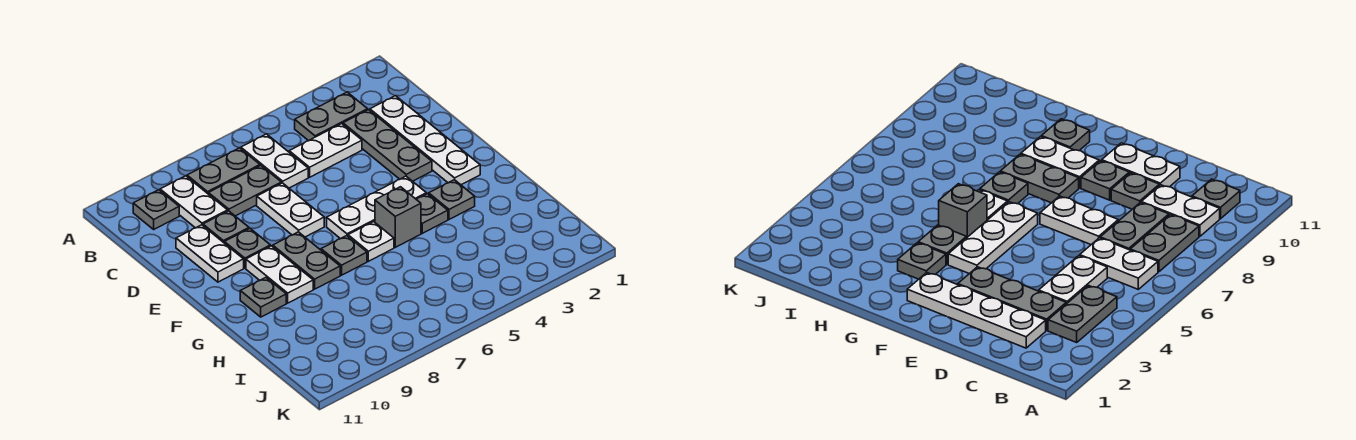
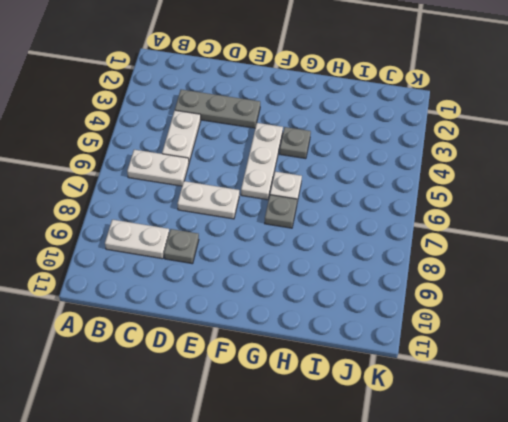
none -> grey 1x2 plate [295,92,368,141]
none -> grey 1x2 plate [187,148,260,194]
none -> grey 1x1 plate [133,190,179,229]

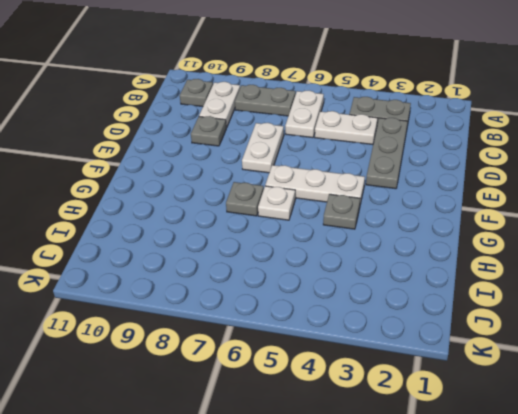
none -> white 1x4 plate [370,96,480,185]
none -> grey 1x2 plate [208,166,281,216]
none -> white 1x2 plate [176,225,244,282]

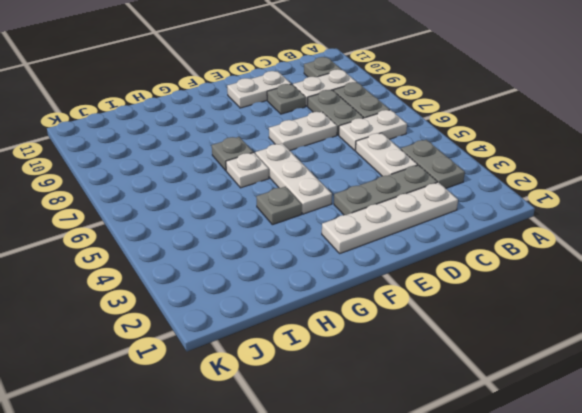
none -> grey 1x1 plate [224,228,270,268]
none -> grey 1x2 plate [273,232,340,289]
none -> white 1x2 plate [246,246,313,303]

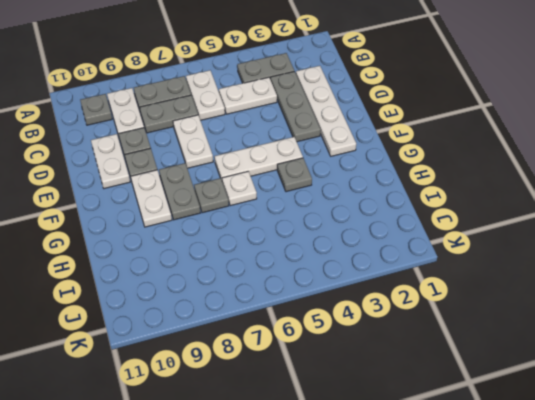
none -> grey 1x1 plate [429,180,475,219]
none -> grey 1x1 brick [375,187,421,247]
none -> grey 1x1 plate [240,278,286,317]

